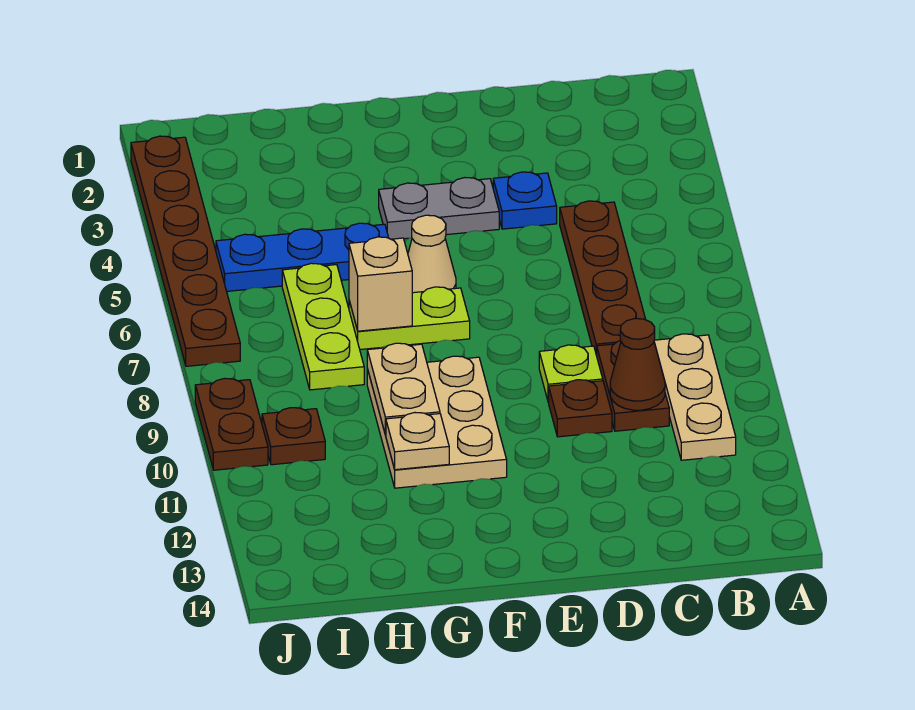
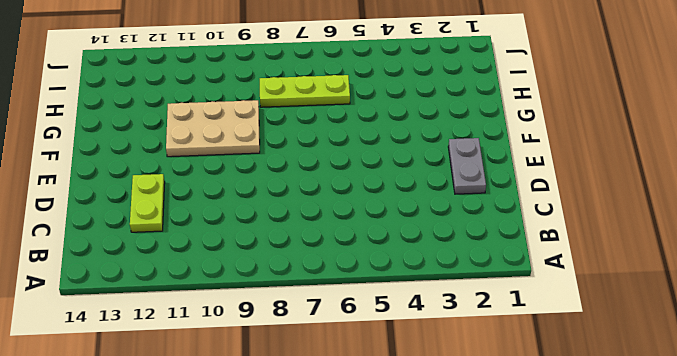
lime 1x2 plate [130,174,165,232] -> lime 1x2 plate moved to [349,287,470,350]
grey 1x2 plate [448,138,486,194] -> grey 1x2 plate moved to [379,178,499,239]
none -> tan 1x3 plate [654,334,736,460]
none -> brown 1x4 plate [560,201,646,355]
none -> brown 1x2 plate [597,341,669,431]

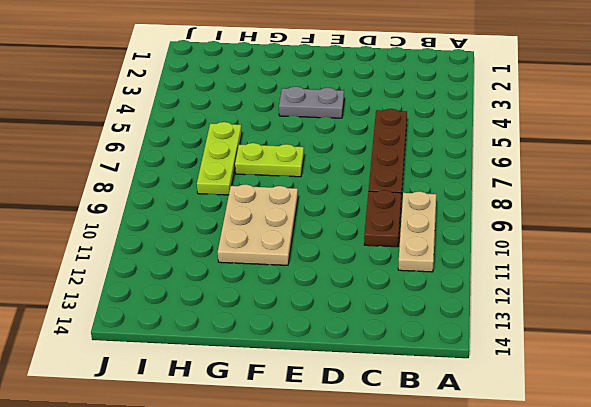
none -> blue 1x1 plate [493,172,557,229]
none -> lime 1x1 plate [539,345,603,402]
none -> brown 1x1 plate [549,380,612,437]

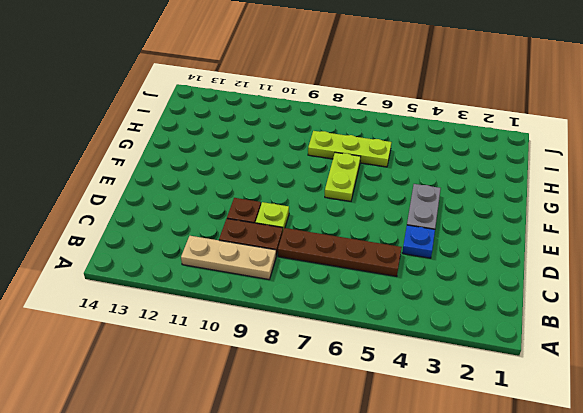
none -> tan 1x1 cone [408,215,456,293]
none -> tan 2x3 plate [367,356,507,488]
none -> blue 1x3 plate [216,223,389,291]

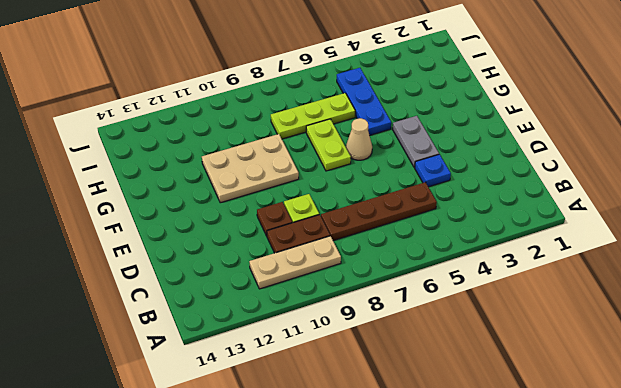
none -> brown 1x1 plate [262,408,325,465]
none -> brown 1x6 plate [131,136,240,366]
none -> brown 1x2 plate [195,378,268,470]

